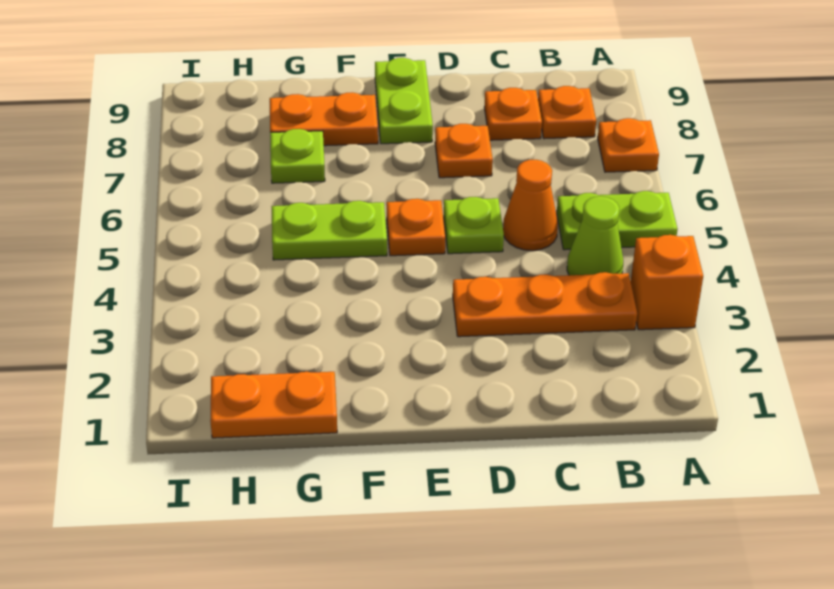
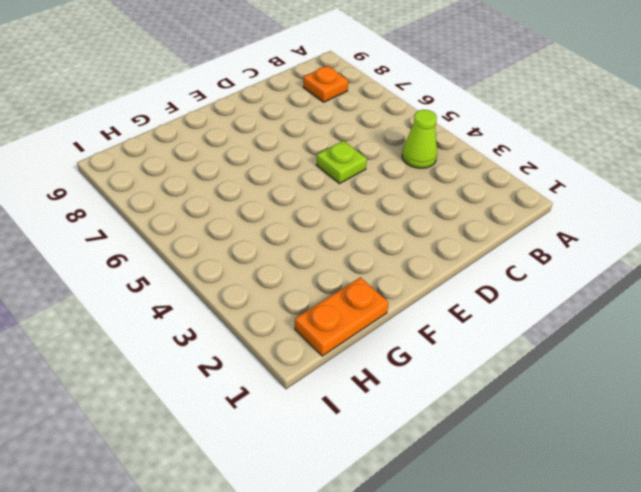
none -> orange 1x1 brick [631,235,703,330]
none -> lime 1x2 plate [557,191,678,250]
none -> orange 1x1 plate [598,118,659,172]

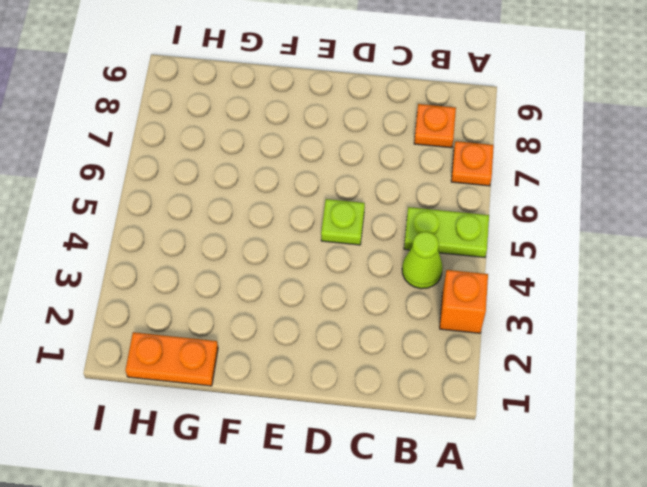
none -> orange 1x3 plate [453,272,637,337]
none -> orange 1x1 cone [503,160,558,251]
none -> orange 1x1 plate [484,88,542,140]

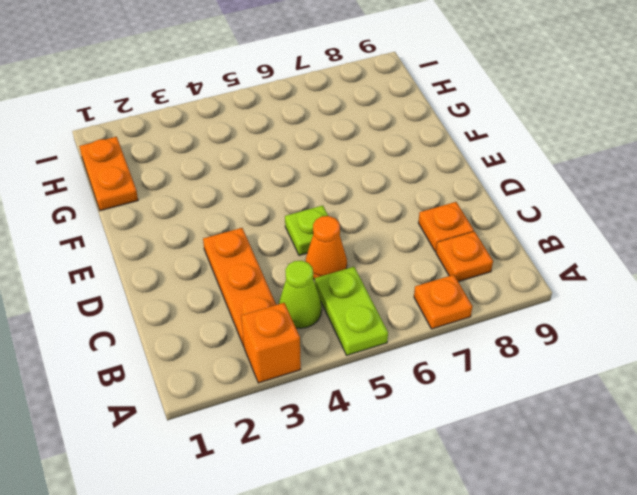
none -> orange 1x1 plate [435,124,493,178]
none -> orange 1x1 plate [387,199,446,256]
none -> lime 1x2 plate [375,58,433,144]

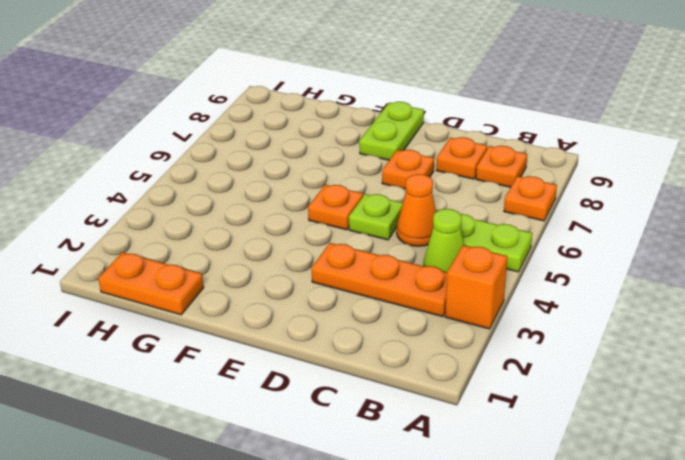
none -> lime 1x2 plate [272,201,387,260]
none -> orange 1x2 plate [270,92,378,146]
none -> lime 1x1 plate [270,129,325,183]

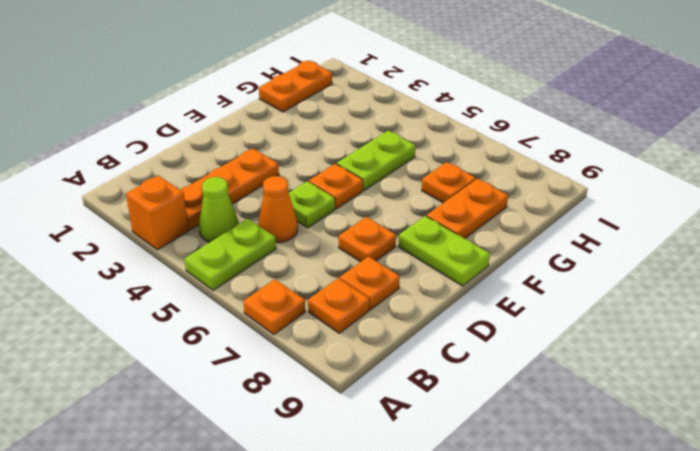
orange 1x1 plate [422,162,476,203] -> lime 1x1 plate [270,129,325,183]

